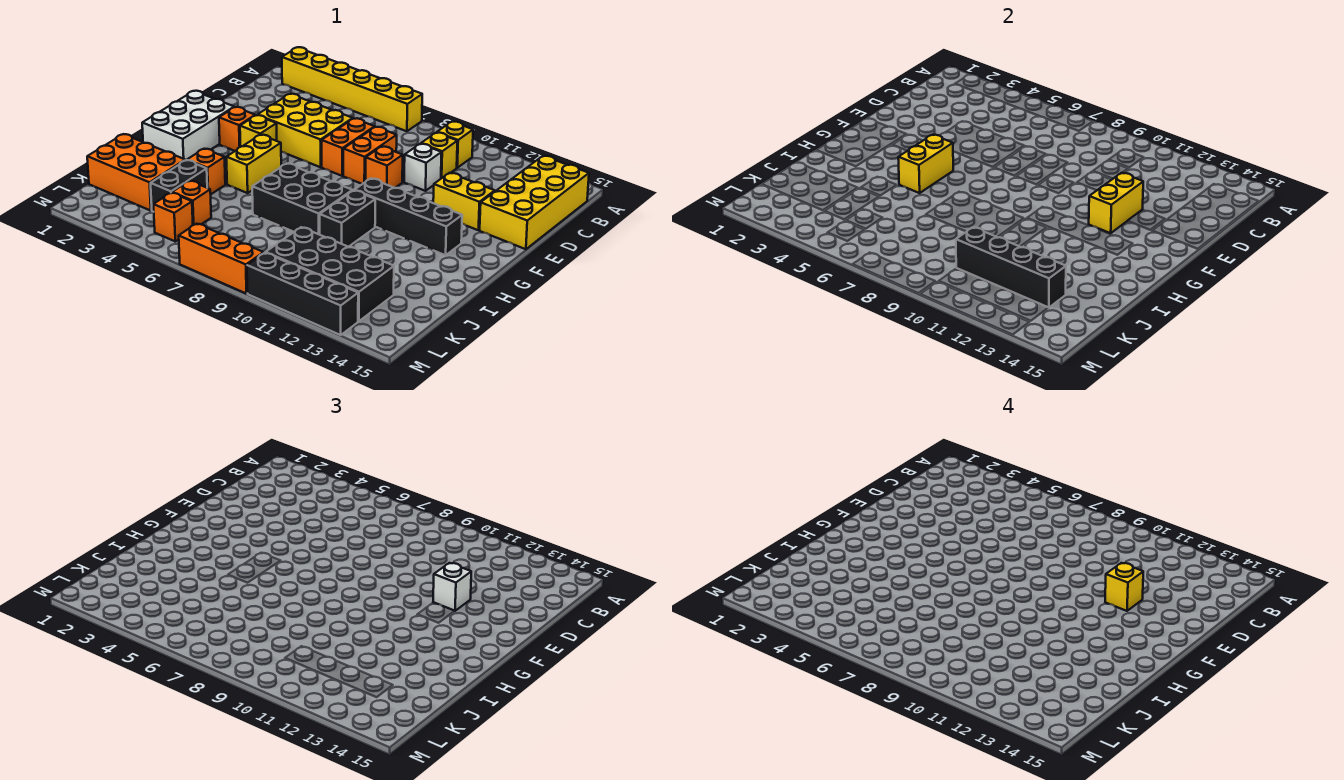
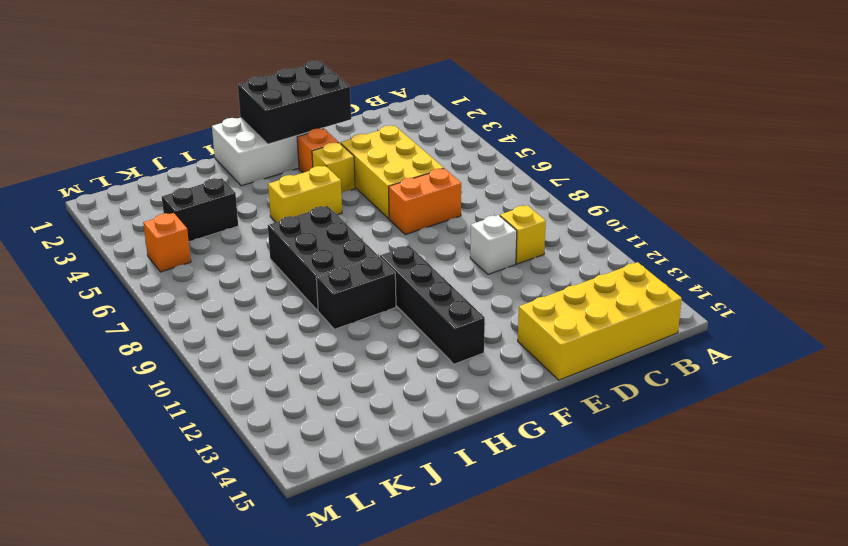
black 2x3 brick [238,61,351,144] -> none
none -> yellow 1x6 brick [282,47,422,131]
none -> yellow 1x1 brick [437,122,473,168]
none -> orange 1x2 brick [343,127,397,184]
none -> orange 1x1 brick [366,147,403,188]

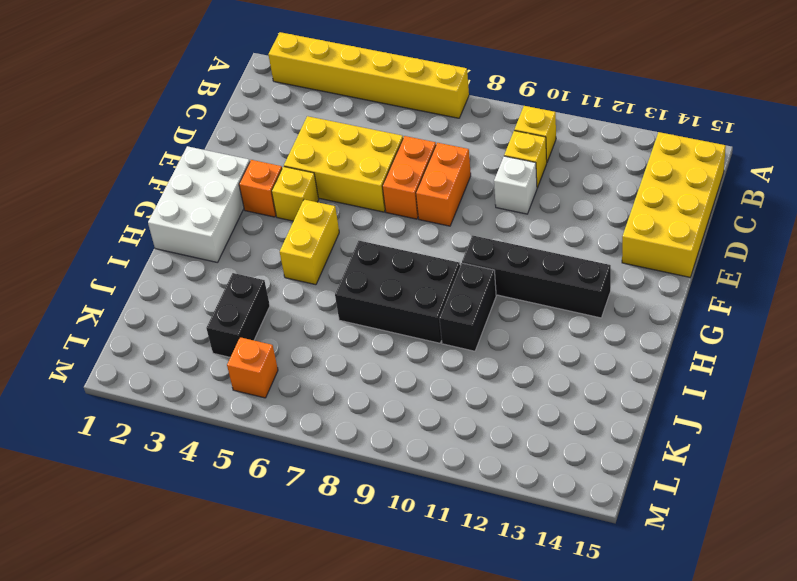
none -> orange 1x1 brick [366,147,403,188]
none -> yellow 1x2 brick [433,173,495,230]
none -> orange 1x1 brick [187,149,225,194]
none -> orange 2x3 brick [87,134,185,211]

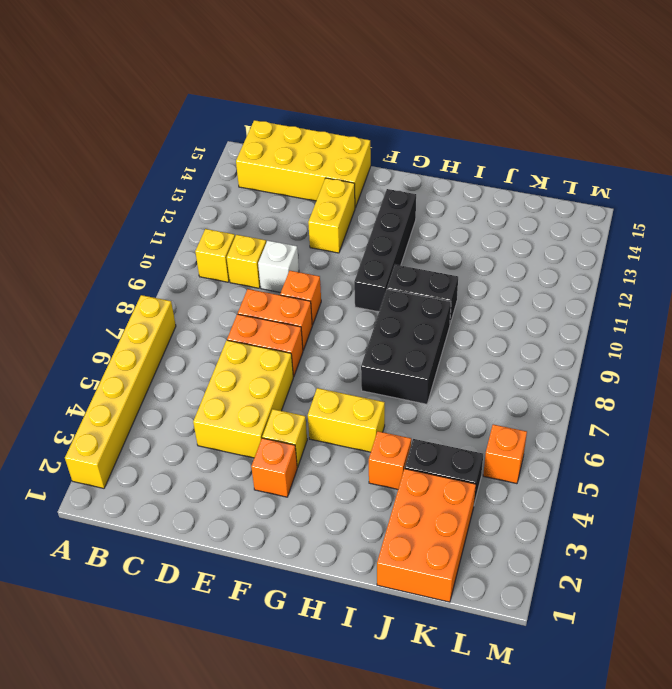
none -> white 2x3 brick [142,91,234,160]
none -> orange 1x1 brick [172,181,211,225]
none -> black 2x4 brick [266,227,394,321]
none -> orange 1x3 brick [179,224,264,294]

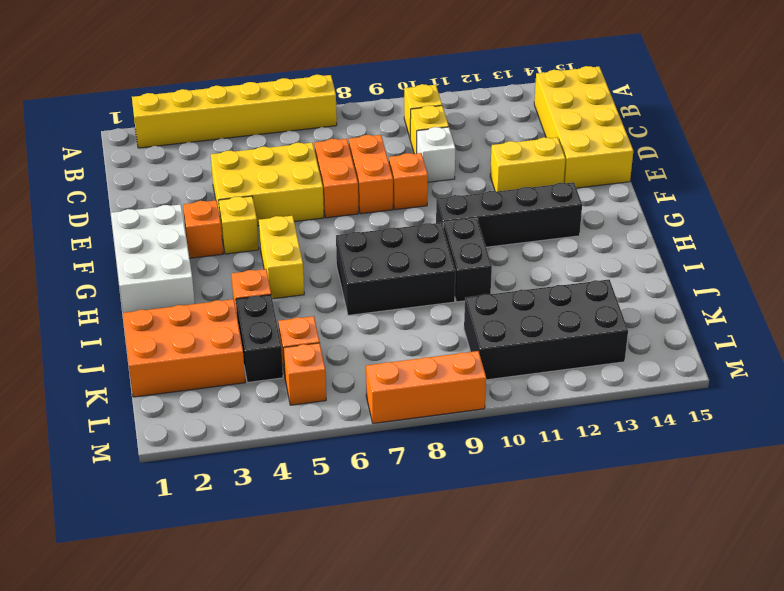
none -> black 1x4 brick [247,253,358,335]
none -> yellow 1x2 brick [1089,173,1143,233]
none -> yellow 1x2 brick [898,135,953,193]
none -> black 1x4 brick [956,227,1066,308]

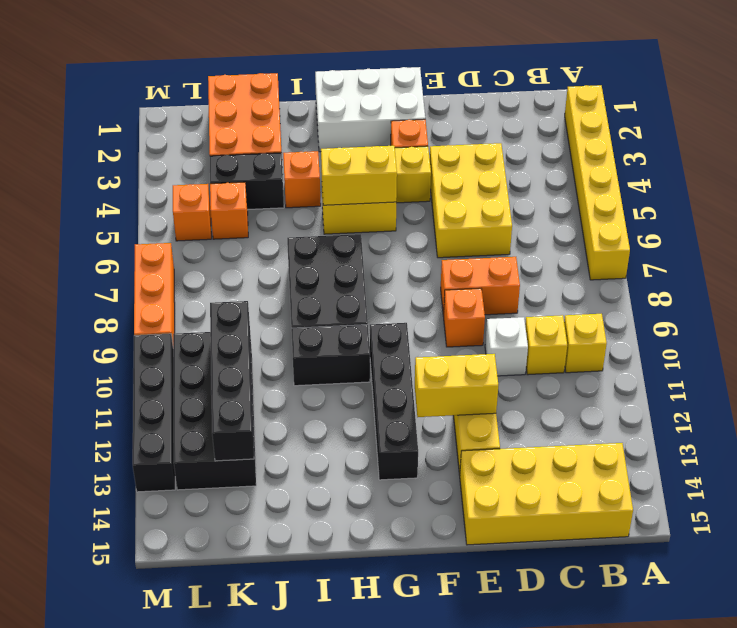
none -> orange 1x2 brick [322,118,374,176]
none -> white 1x1 brick [433,563,471,611]
none -> yellow 1x1 brick [1105,563,1143,611]

